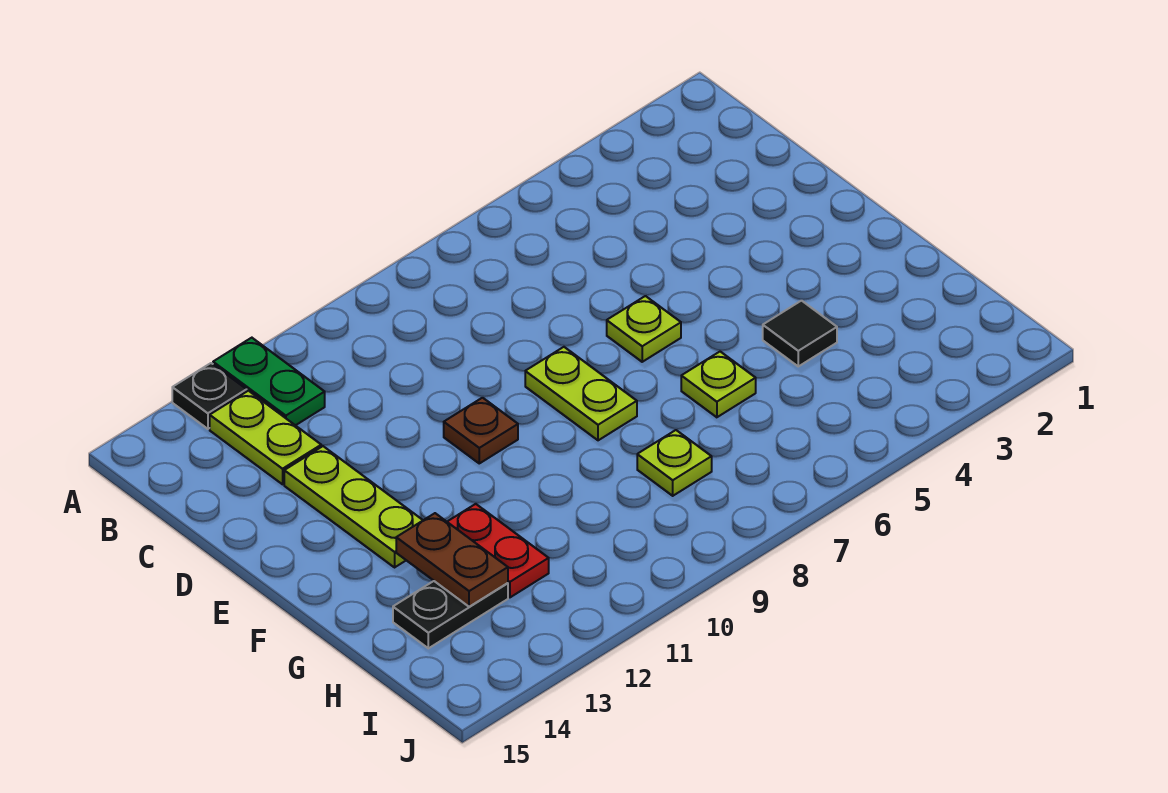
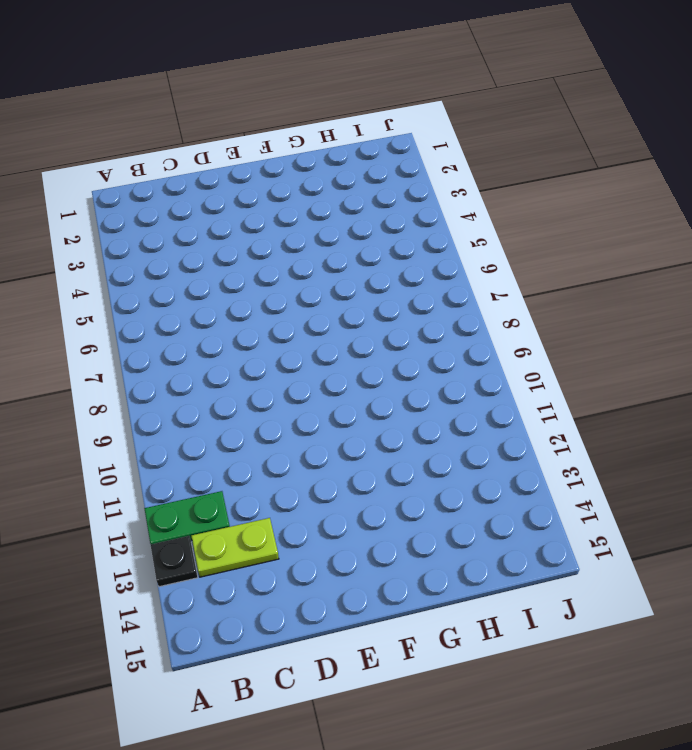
none -> lime 1x3 plate [284,446,423,567]
none -> lime 1x1 plate [607,296,681,362]
none -> lime 1x2 plate [525,347,637,440]

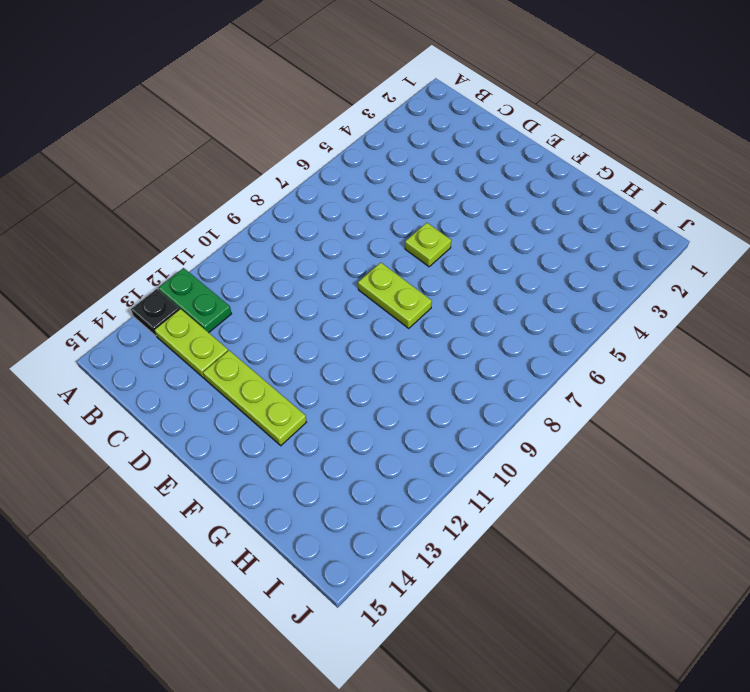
none -> brown 1x1 plate [444,398,518,463]
none -> black 1x1 tile [763,301,837,366]
none -> lime 1x1 plate [681,352,756,417]

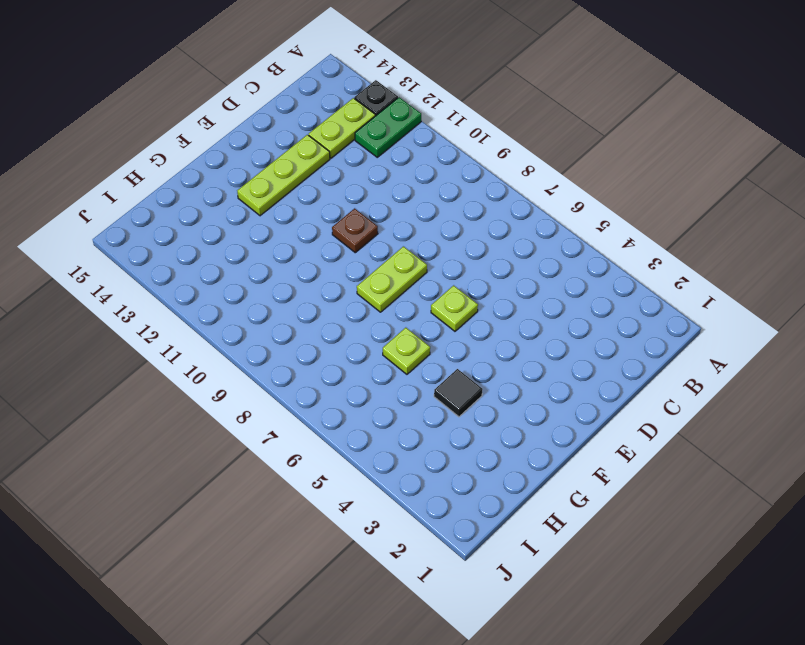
none -> red 1x2 plate [447,504,549,597]
none -> lime 1x1 plate [637,430,712,496]
none -> black 1x2 plate [393,581,508,648]

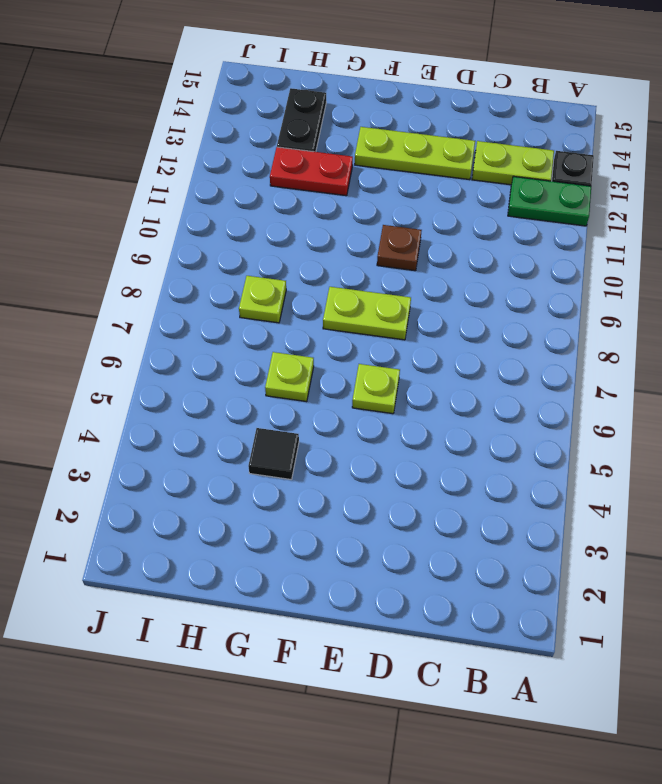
none -> brown 1x2 plate [396,513,508,607]

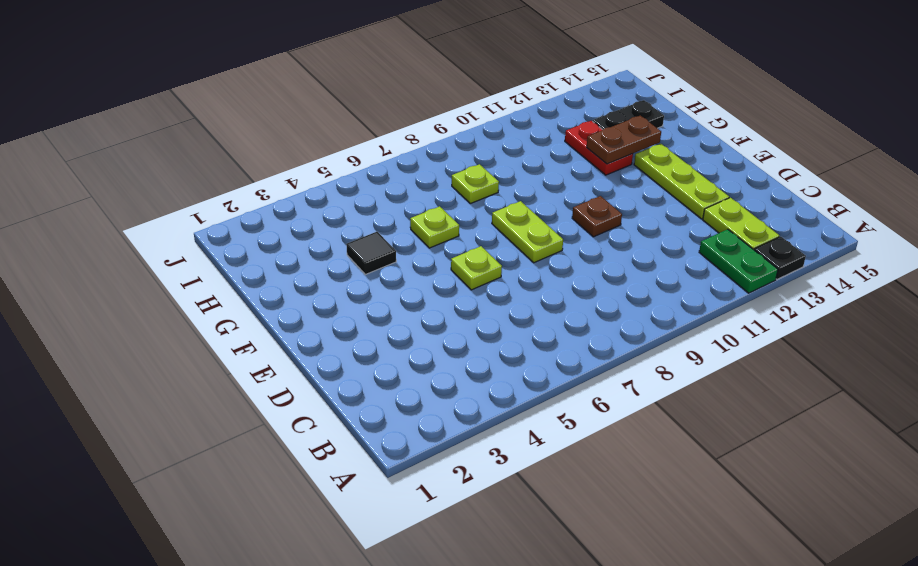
brown 1x2 plate [587,116,661,164] -> brown 1x2 plate turned to [396,513,508,607]

